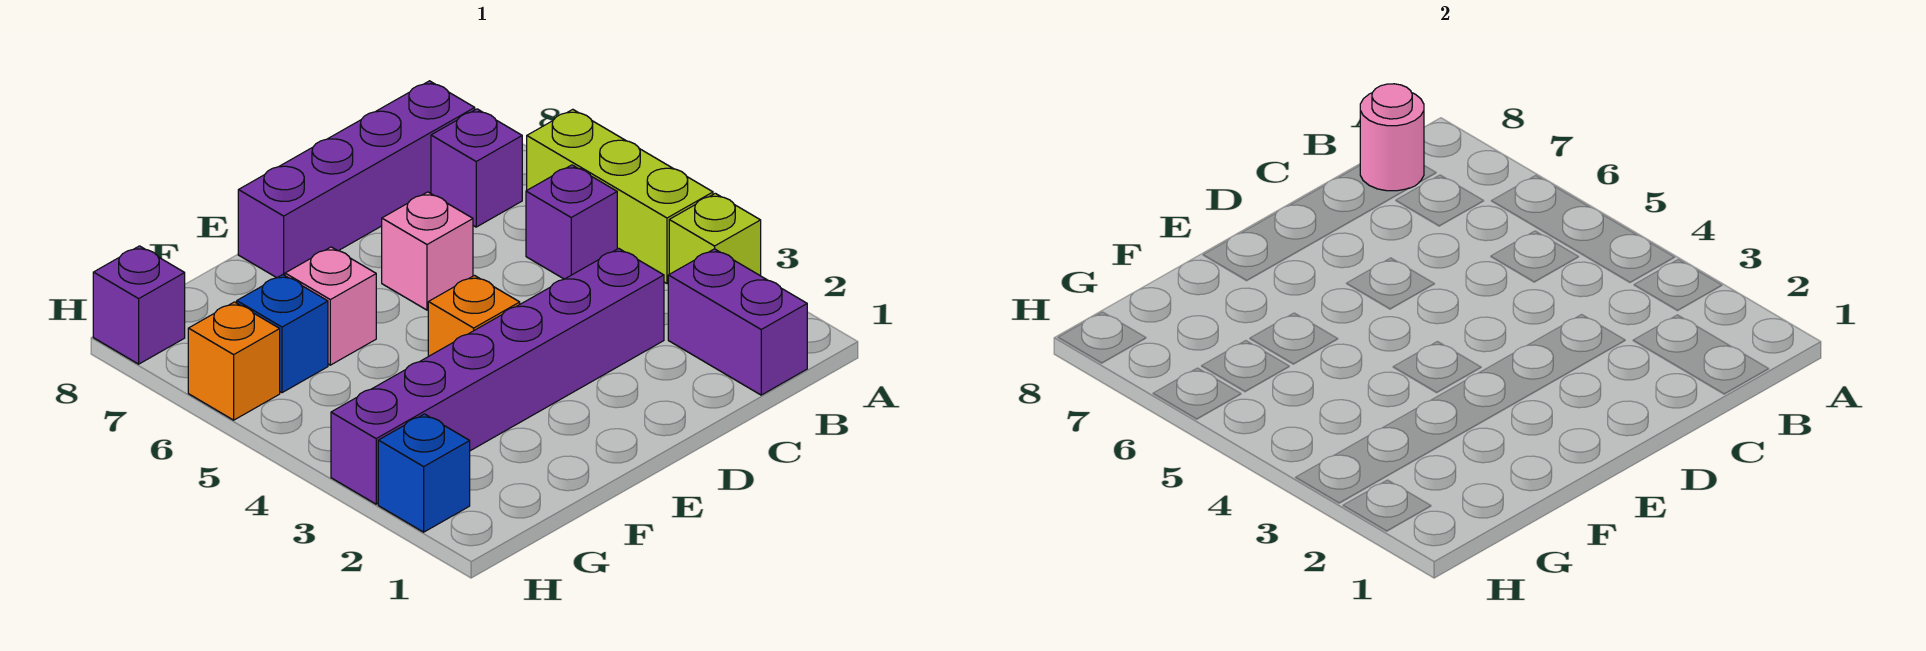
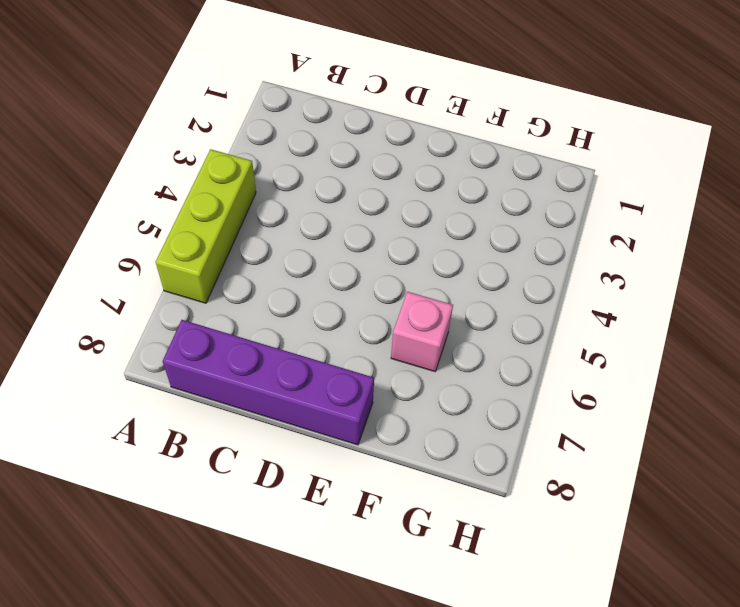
none -> lime 1x1 brick [669,193,761,276]
none -> purple 1x2 brick [668,249,807,395]
none -> purple 1x1 brick [526,165,617,279]

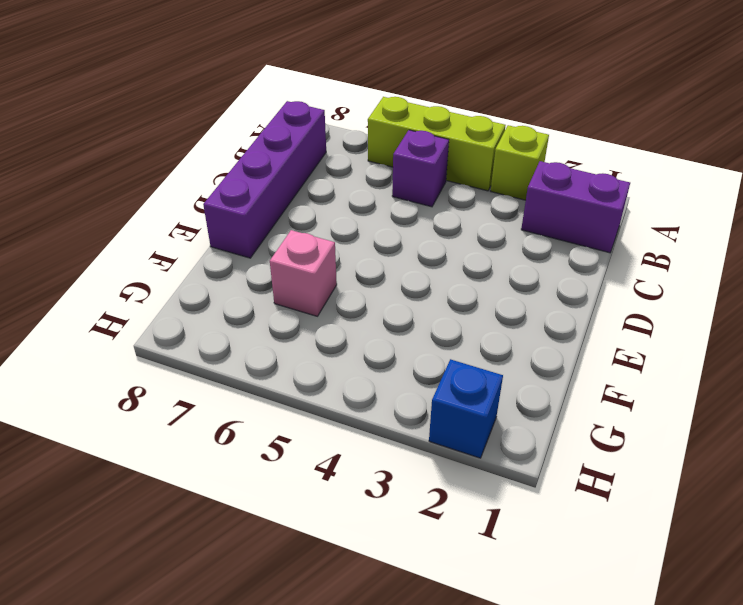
none -> purple 1x1 brick [431,109,522,227]
none -> purple 1x6 brick [331,248,664,504]
none -> pink 1x1 brick [382,192,473,310]

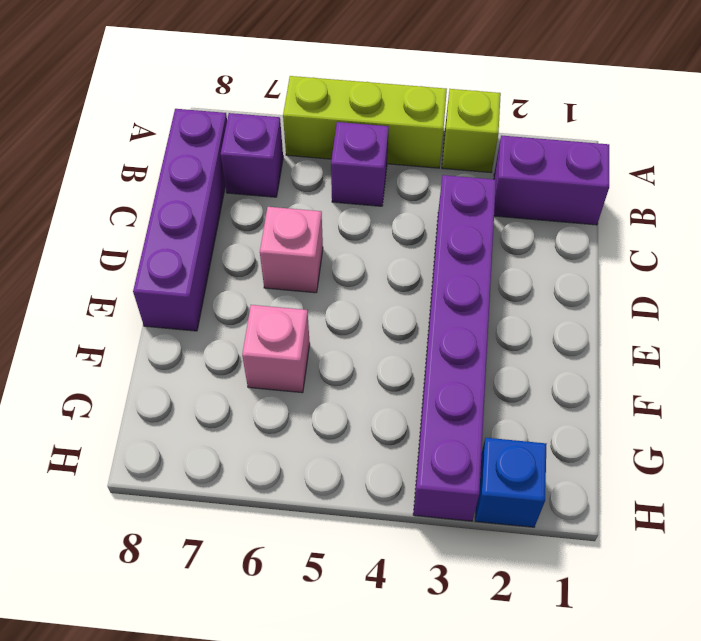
none -> orange 1x1 brick [428,276,520,356]
none -> blue 1x1 brick [237,275,328,393]
none -> orange 1x1 brick [188,302,280,420]

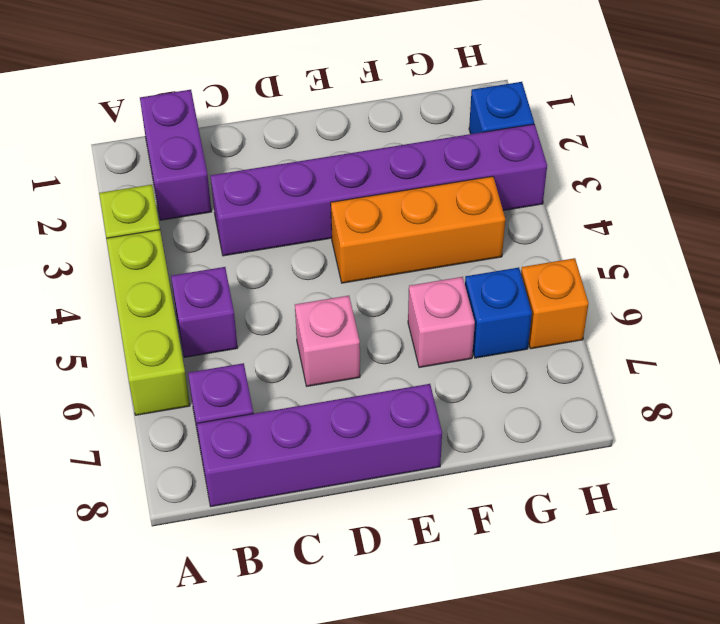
orange 1x3 brick [331,176,505,283] -> orange 1x1 brick [428,276,520,356]
none -> purple 1x1 brick [93,246,185,364]
none -> pink 1x1 round brick [1360,84,1424,191]

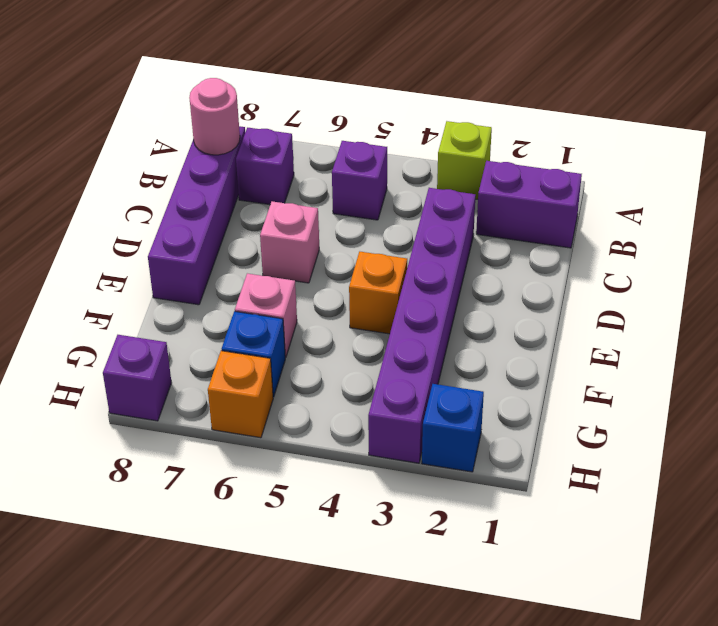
none -> lime 1x3 brick [527,109,713,284]

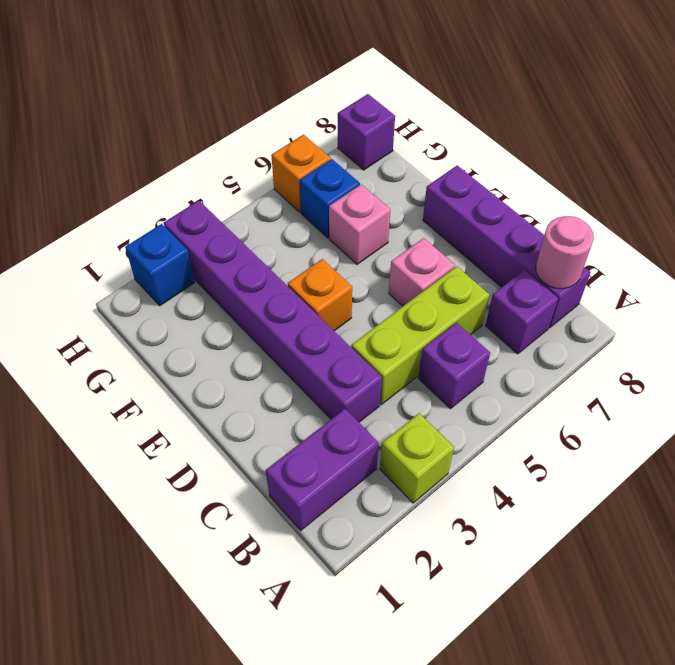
lime 1x3 brick [351,266,489,405] -> lime 1x3 brick moved to [527,109,713,284]

